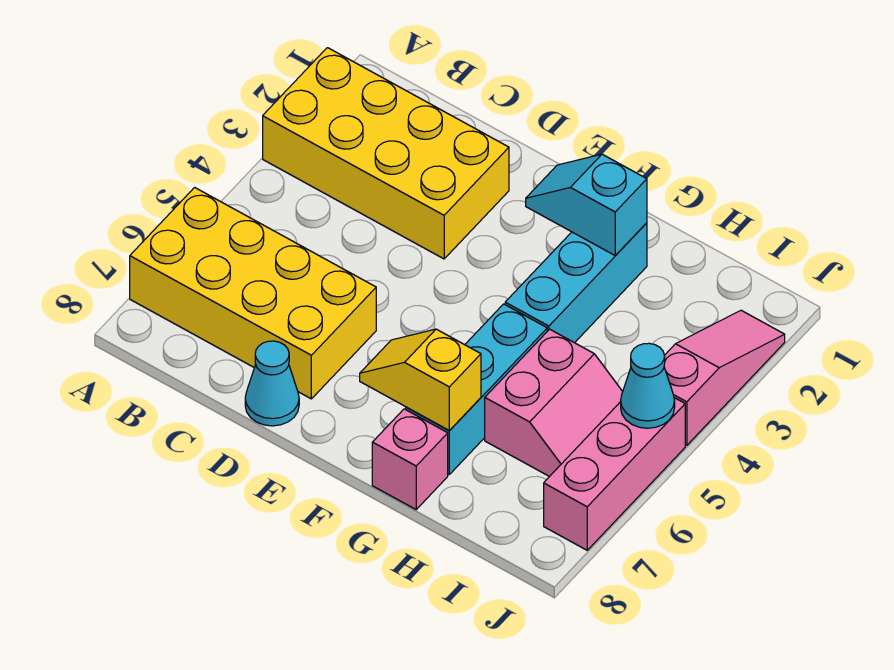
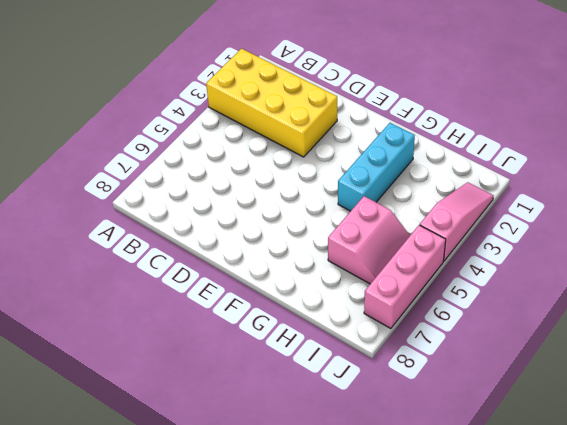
none -> yellow 2x4 brick [130,187,376,399]
none -> cyan 1x1 cone [245,341,299,426]
none -> cyan 1x3 brick [406,304,547,474]

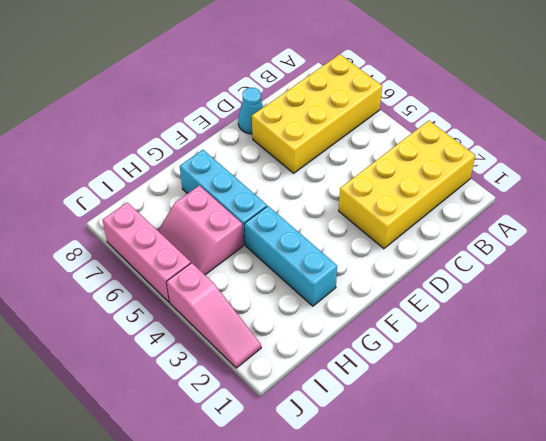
none -> pink 1x1 brick [372,409,448,509]
none -> cyan 1x2 slope [526,154,647,256]
none -> yellow 1x2 slope [360,329,481,431]

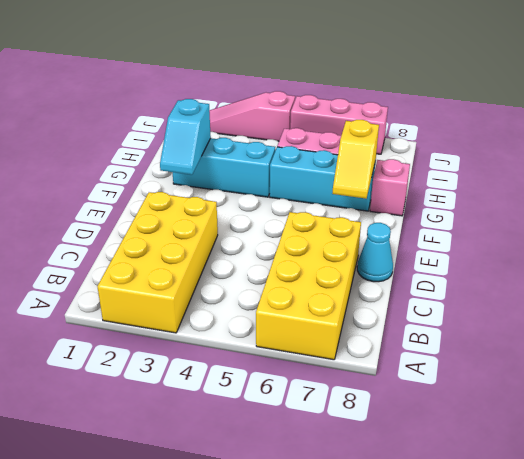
none -> cyan 1x1 cone [621,343,675,428]

